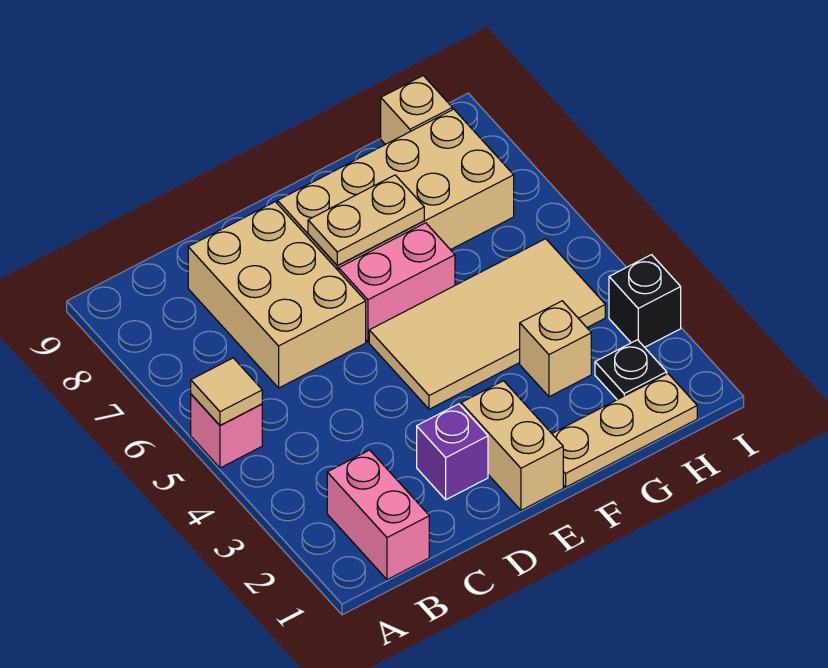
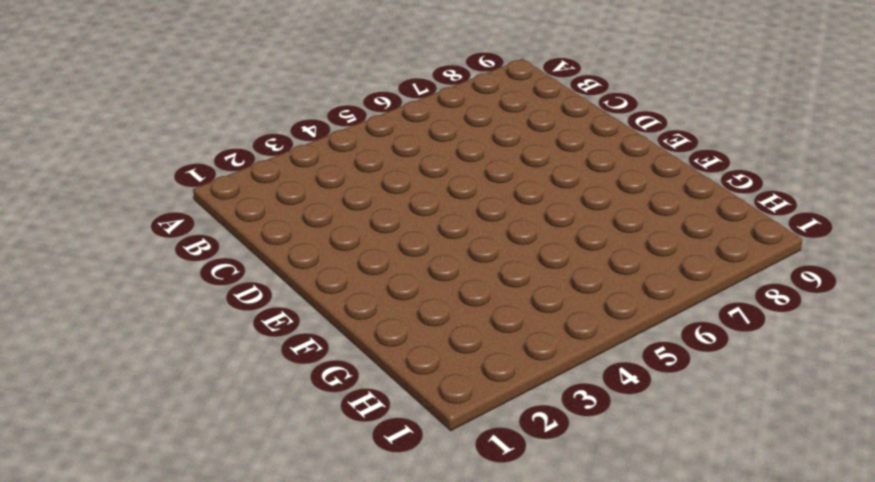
none -> pink 1x1 brick [191,394,262,468]
none -> pink 1x2 brick [327,450,429,580]
none -> tan 2x3 brick [188,202,366,388]

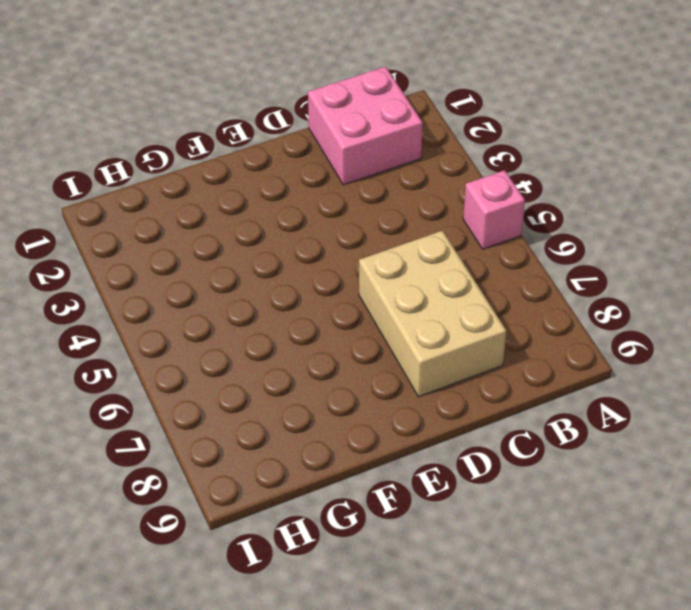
pink 2x2 brick [308,67,423,185] -> pink 1x2 brick [327,450,429,580]
none -> purple 1x1 brick [417,404,488,500]
none -> tan 1x2 brick [461,381,563,510]
none -> tan 2x4 tile [369,239,605,409]

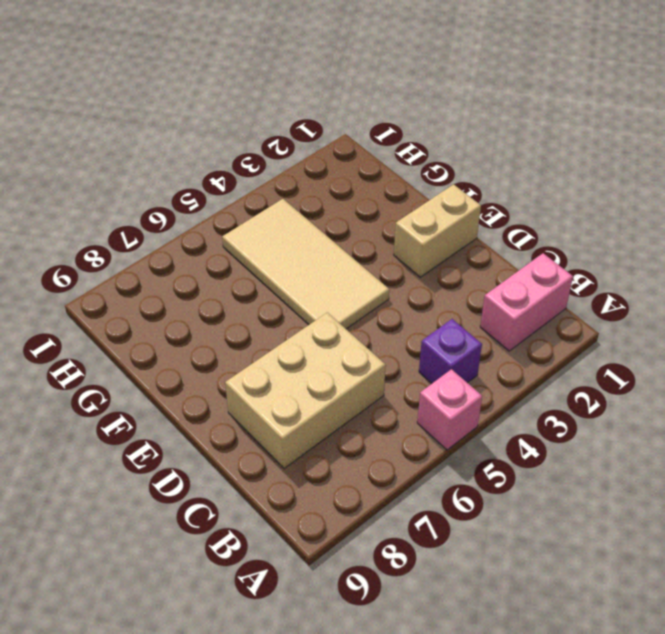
purple 1x1 brick [419,319,482,383] -> purple 1x1 brick moved to [417,404,488,500]
none -> pink 1x2 brick [339,223,455,342]
none -> tan 2x4 brick [277,109,514,271]
none -> tan 1x3 plate [552,374,697,487]

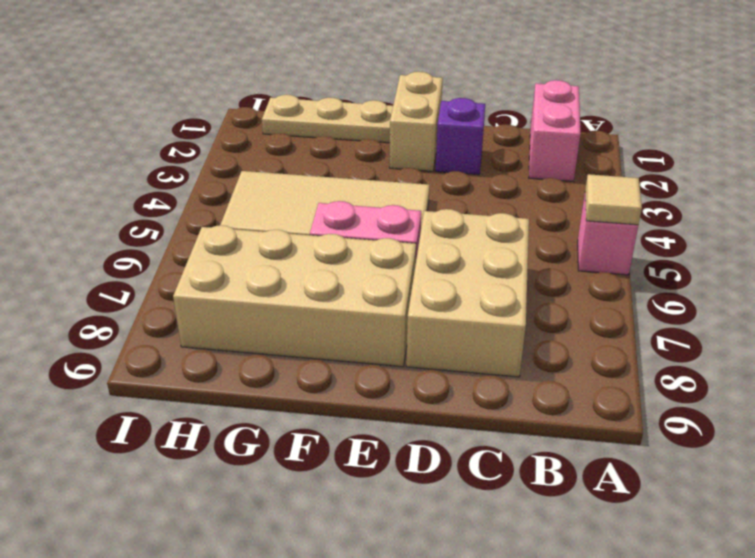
none -> tan 1x1 brick [520,301,591,397]
none -> black 1x1 plate [595,340,667,400]
none -> tan 1x1 brick [381,76,452,145]

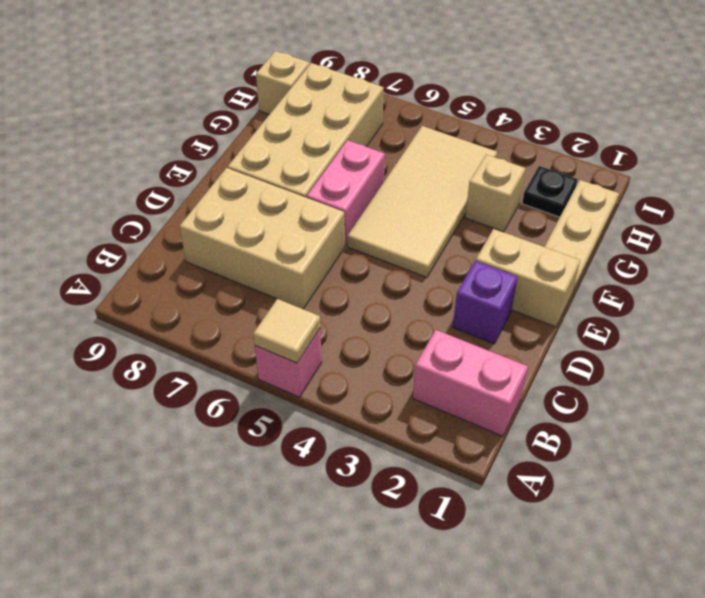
none -> black 1x1 brick [609,255,681,347]
none -> tan 1x2 plate [308,175,424,265]

